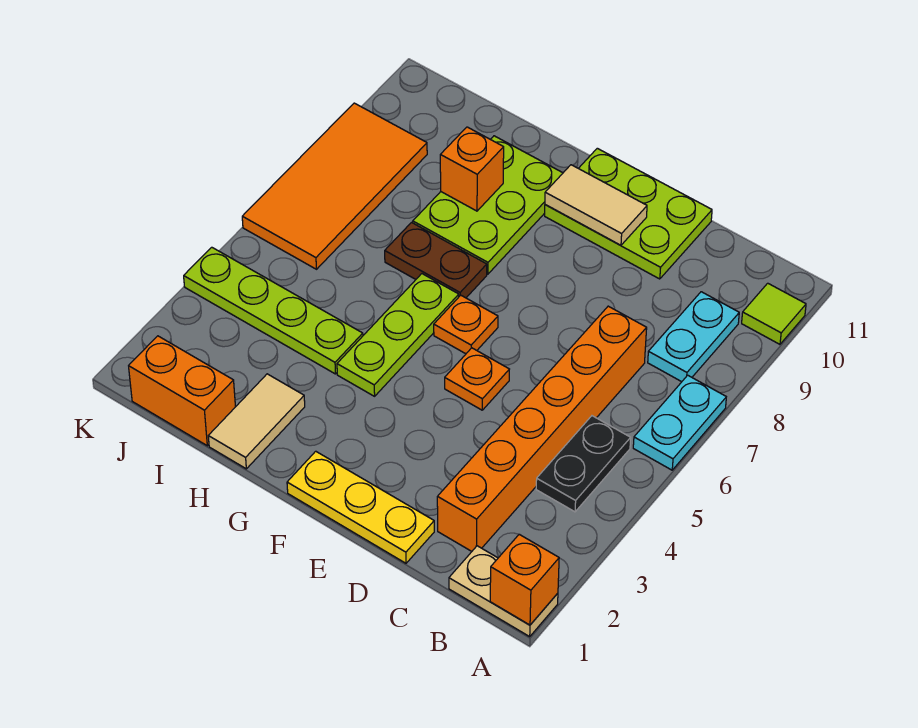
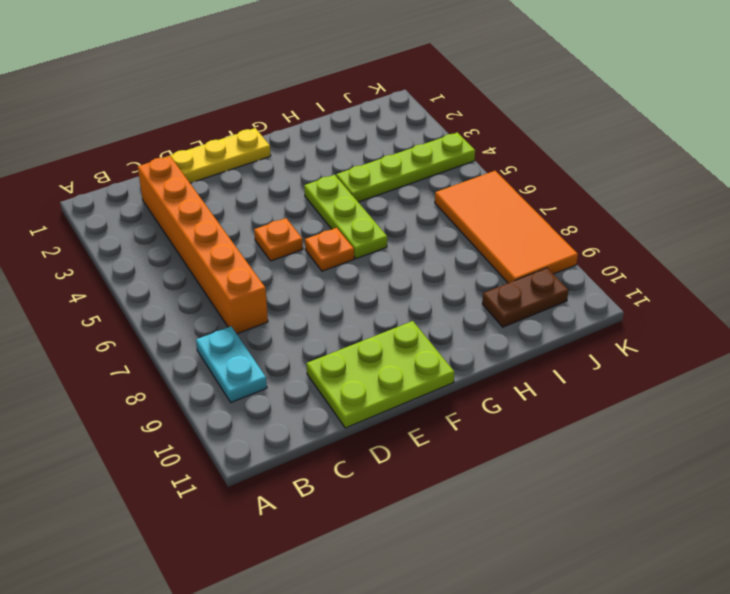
brown 1x2 plate [482,268,569,327] -> brown 1x2 plate moved to [385,223,487,298]
none -> tan 1x2 plate [449,546,558,636]
none -> cyan 1x2 plate [633,375,726,470]
none -> lime 1x1 tile [742,283,806,344]

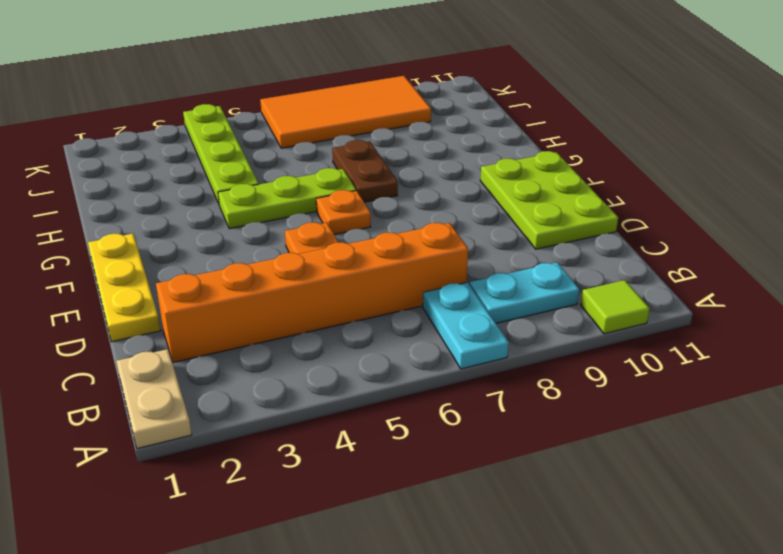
cyan 1x2 plate [423,282,509,369] -> cyan 1x2 plate turned to [633,375,726,470]
none -> black 1x2 plate [536,416,631,512]
none -> lime 2x3 plate [413,136,563,274]
none -> tan 1x2 tile [208,374,305,469]

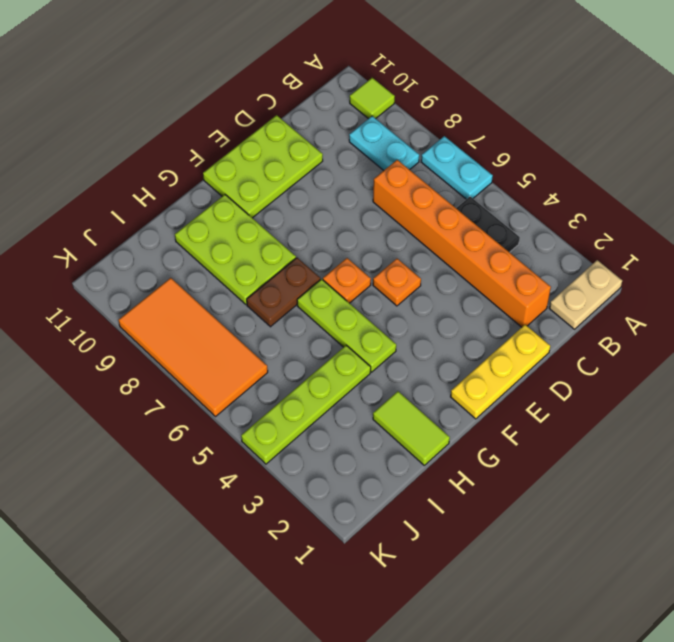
lime 1x2 tile [373,391,450,465] -> tan 1x2 tile [208,374,305,469]
none -> orange 1x2 brick [129,336,235,446]
none -> orange 1x1 brick [490,534,559,625]
none -> tan 1x2 tile [545,165,647,245]

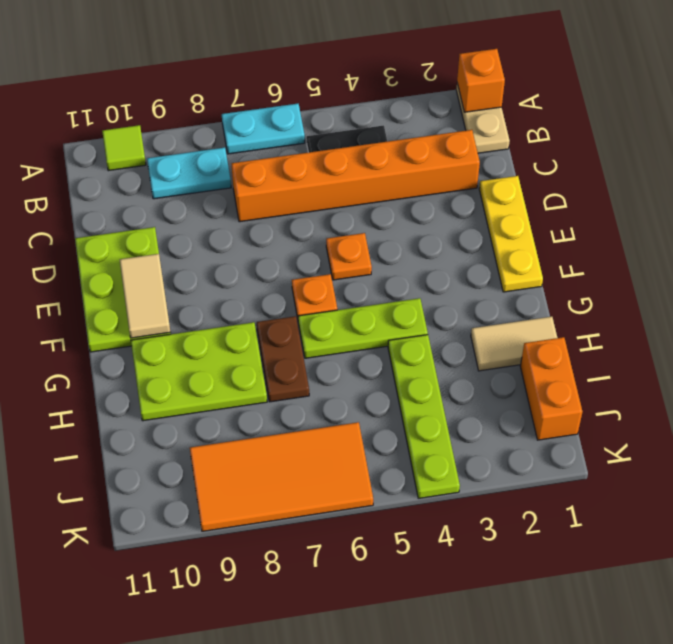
none -> orange 1x1 brick [440,127,504,211]

